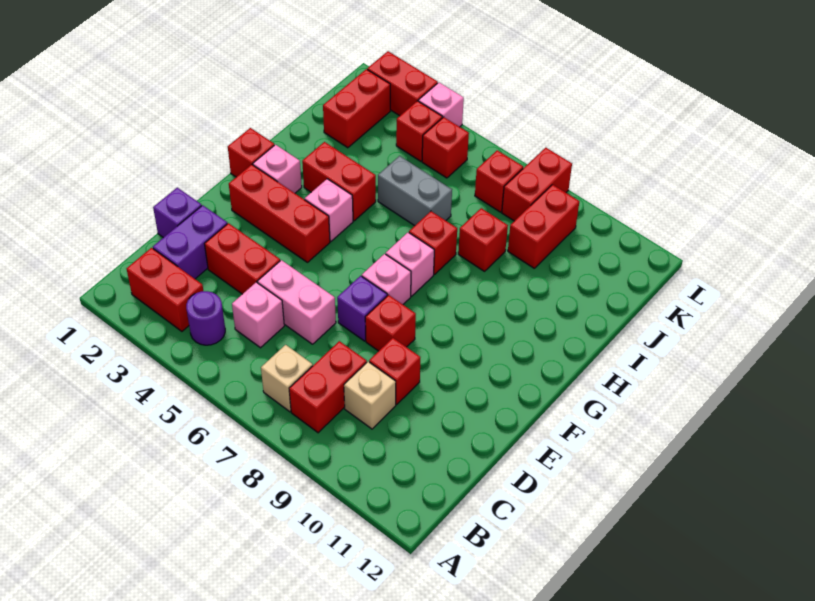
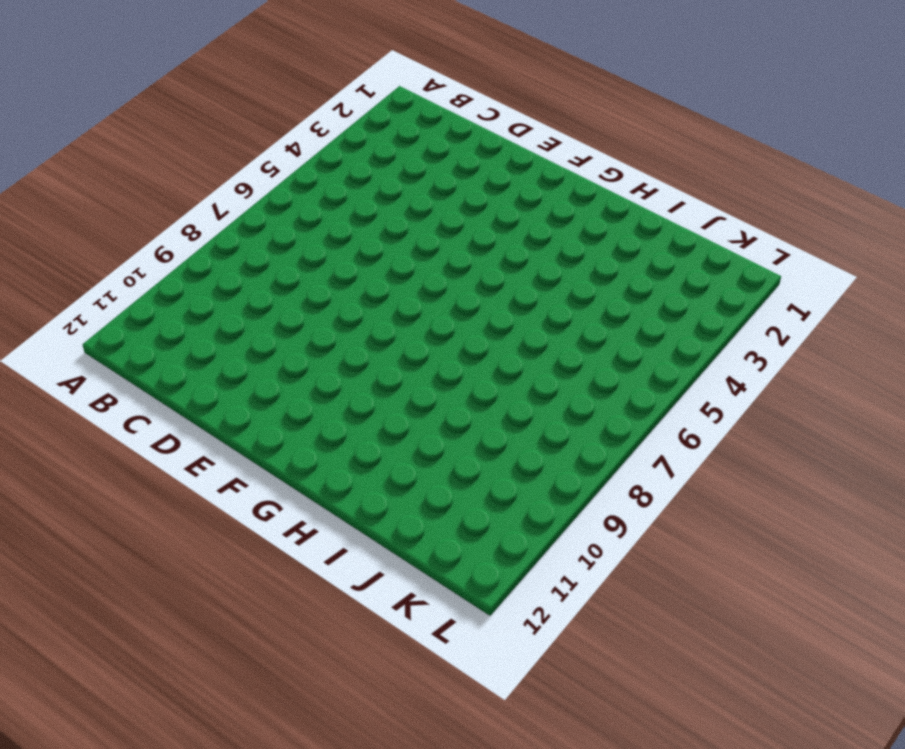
none -> red 1x2 brick [127,248,203,331]
none -> purple 1x1 round brick [186,291,225,345]
none -> tan 1x1 brick [261,345,313,412]
none -> red 1x2 brick [289,341,367,433]

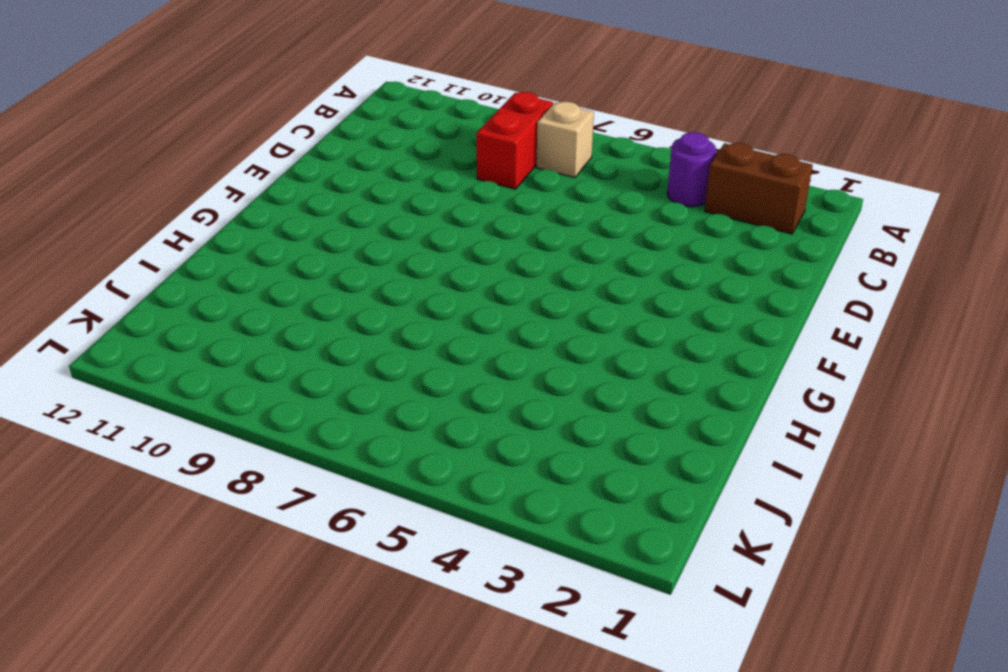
brown 1x2 brick [705,143,813,234] -> red 1x2 brick [127,248,203,331]
none -> purple 1x2 brick [153,205,227,279]
none -> pink 1x1 brick [232,282,284,348]
none -> tan 1x1 brick [344,362,396,429]
none -> purple 1x1 brick [153,188,202,238]

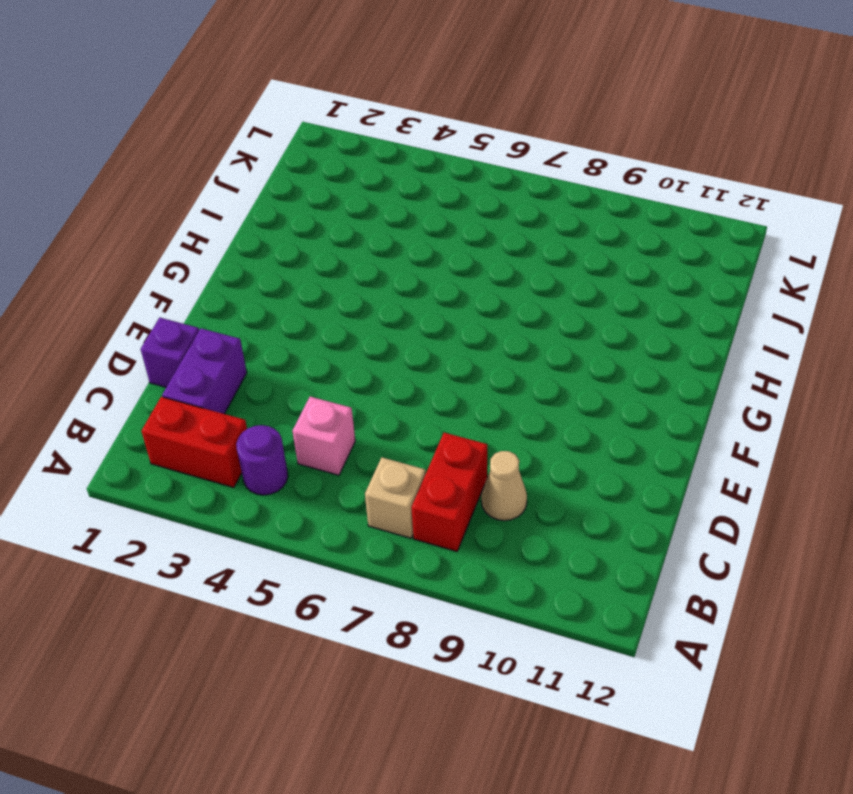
tan 1x1 cone [481,451,527,521] -> tan 1x1 brick [344,362,396,429]
none -> red 1x2 brick [205,223,280,294]
none -> pink 1x2 brick [257,260,336,344]
none -> red 1x1 brick [369,338,420,404]
none -> purple 1x1 brick [337,276,387,341]

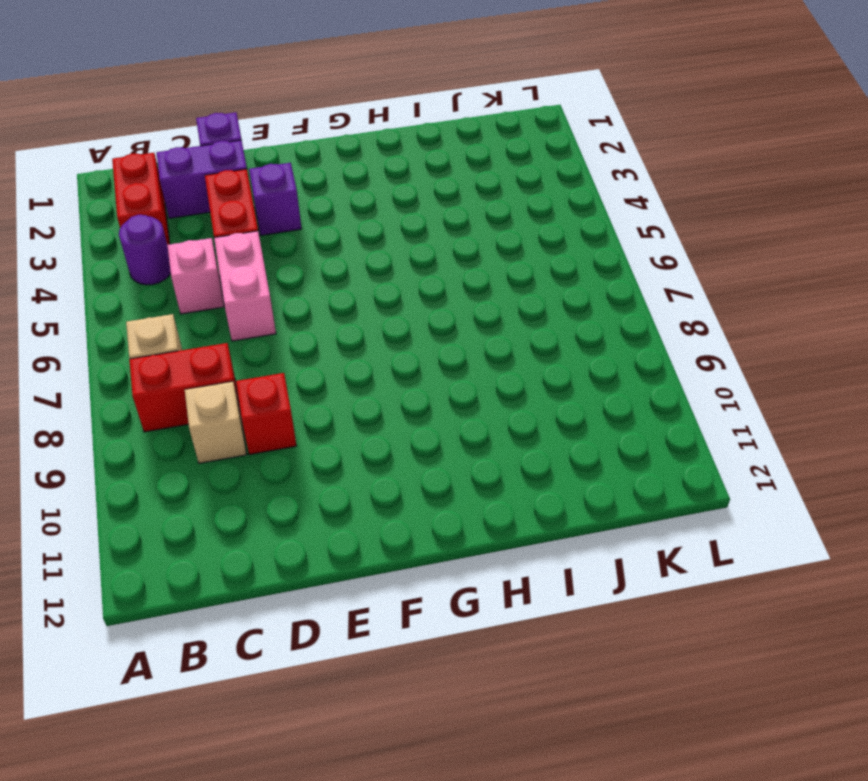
purple 1x1 brick [249,163,301,235] -> purple 1x1 brick moved to [337,276,387,341]
none -> red 1x1 brick [365,295,416,351]
none -> red 1x3 brick [229,164,330,262]
none -> pink 1x1 brick [362,254,411,304]
none -> red 1x1 brick [228,128,274,177]

